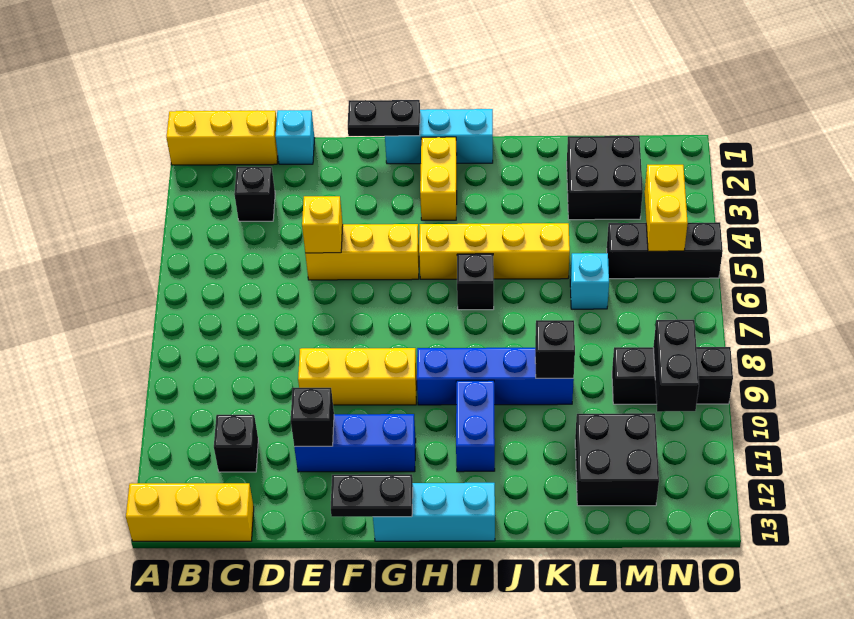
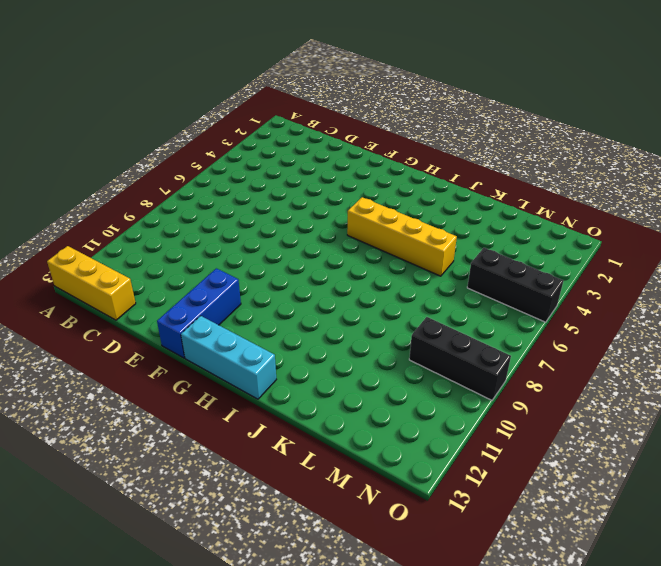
blue 1x3 brick [157,268,241,358] -> blue 1x3 brick turned to [294,414,416,472]
none -> yellow 1x3 brick [166,110,278,165]
none -> black 1x1 brick [234,167,275,221]
none -> black 1x1 brick [214,415,258,472]

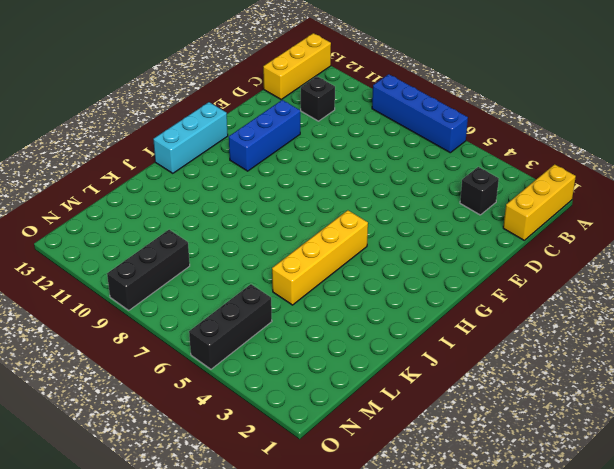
blue 1x4 brick [372,74,468,153] -> blue 1x4 brick turned to [417,348,574,405]
none -> cyan 1x1 brick [275,110,315,164]
none -> yellow 1x3 brick [305,224,419,280]
none -> yellow 1x3 brick [298,348,417,405]

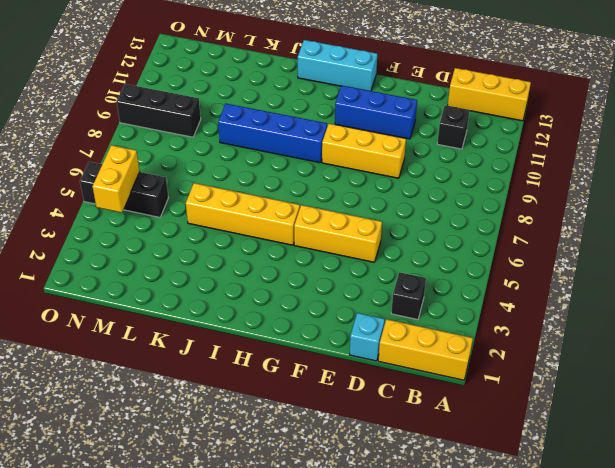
none -> cyan 1x3 brick [385,109,493,164]
none -> yellow 1x2 brick [420,137,457,220]
none -> black 1x1 brick [457,254,494,310]

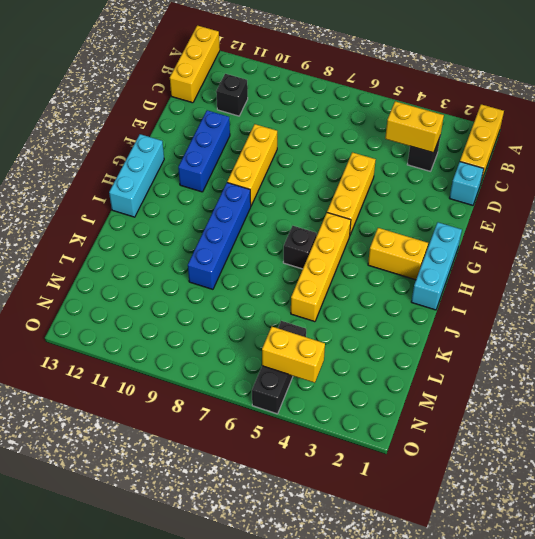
yellow 1x2 brick [385,101,444,153] -> none
none -> blue 1x2 brick [456,380,495,472]
none -> black 2x2 brick [567,136,643,220]
none -> cyan 1x1 brick [570,253,609,309]

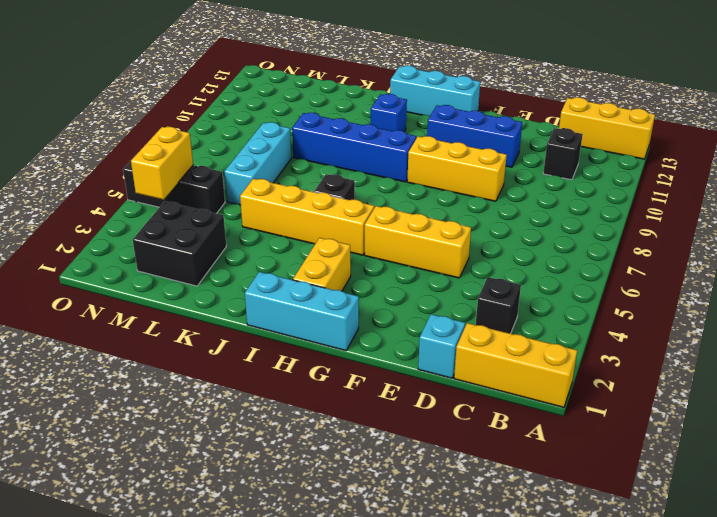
blue 1x1 brick [371,94,407,132] -> blue 1x2 brick [456,380,495,472]
cyan 1x3 brick [224,122,291,205] -> cyan 1x1 brick [570,253,609,309]
none -> black 2x2 brick [575,413,659,506]
none -> black 1x3 brick [612,347,733,404]
none -> yellow 1x1 brick [302,196,343,253]

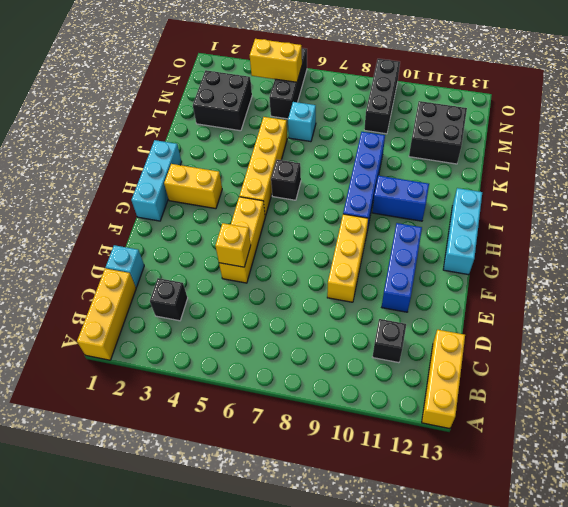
none -> black 1x1 brick [291,388,334,447]
none -> black 1x2 plate [348,100,420,136]
none -> black 1x2 plate [331,474,413,517]

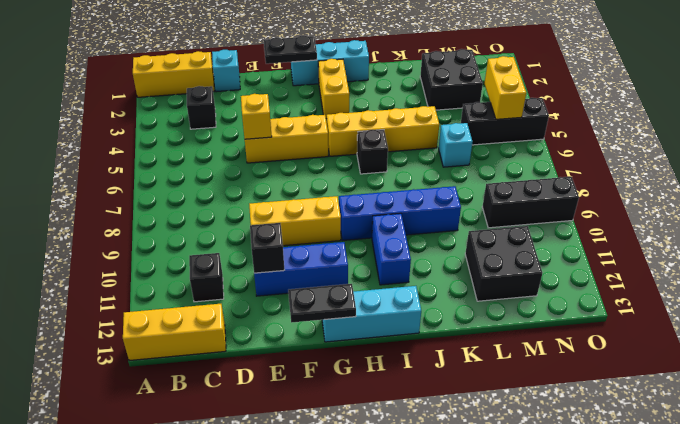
none -> black 1x1 brick [535,320,575,378]
none -> black 1x2 brick [653,320,699,412]

